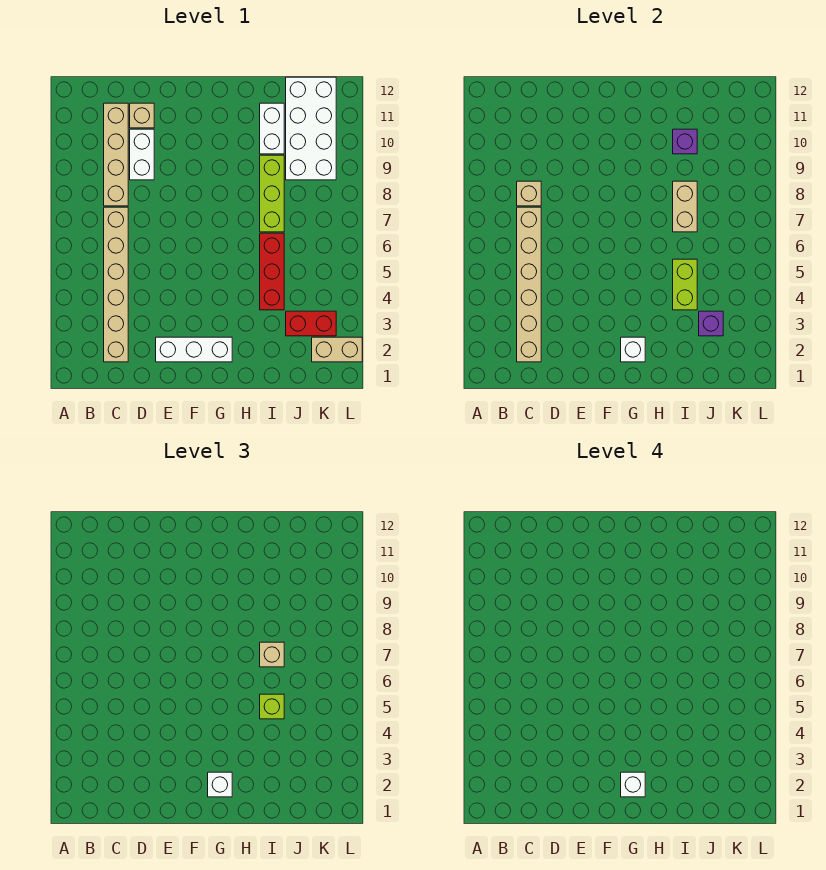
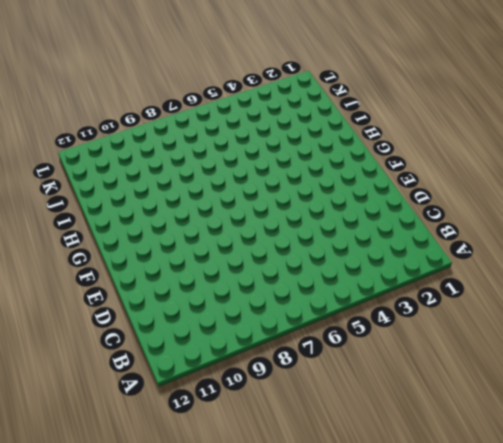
none -> tan 1x6 brick [104,207,128,362]
none -> tan 1x4 brick [104,103,128,206]
none -> white 1x2 brick [130,129,154,180]

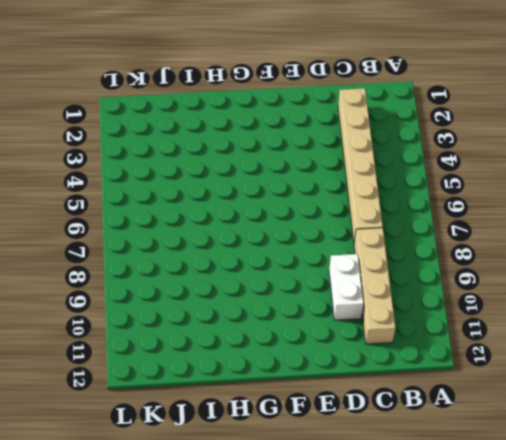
none -> tan 1x1 brick [130,103,154,128]
none -> white 1x3 brick [156,337,232,362]
none -> red 1x3 brick [260,233,284,310]

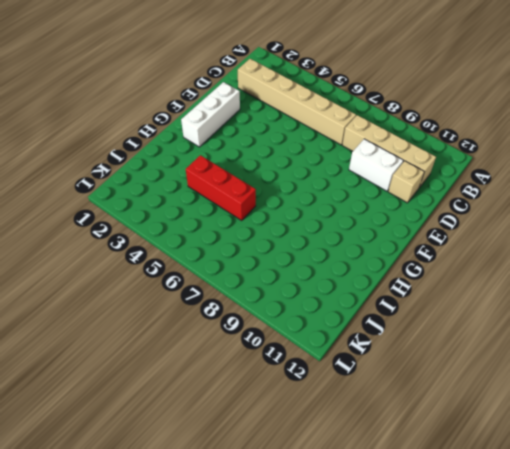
none -> lime 1x3 brick [260,155,284,232]
none -> white 1x2 brick [260,103,284,154]
none -> red 1x2 brick [286,311,336,336]

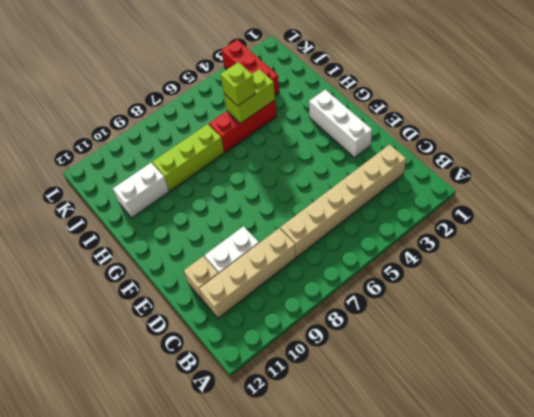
red 1x3 brick [221,39,279,95] -> red 1x2 brick [286,311,336,336]
none -> white 2x4 brick [286,77,336,180]
none -> tan 1x2 brick [312,337,362,362]
none -> tan 1x6 brick [517,207,541,362]

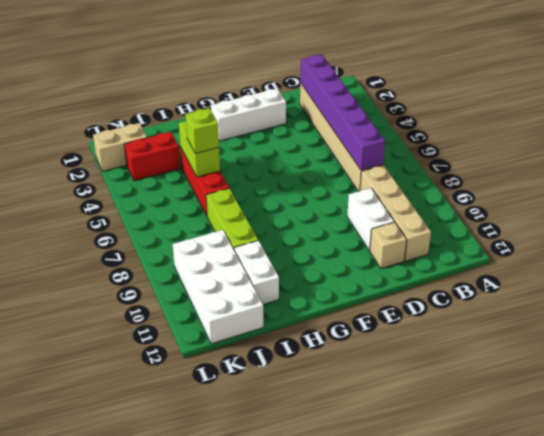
purple 1x6 brick [300,54,385,170] -> tan 1x6 brick [517,207,541,362]
none -> tan 1x1 brick [517,181,541,206]
none -> white 1x1 brick [621,337,645,362]
none -> tan 1x2 brick [673,181,697,232]

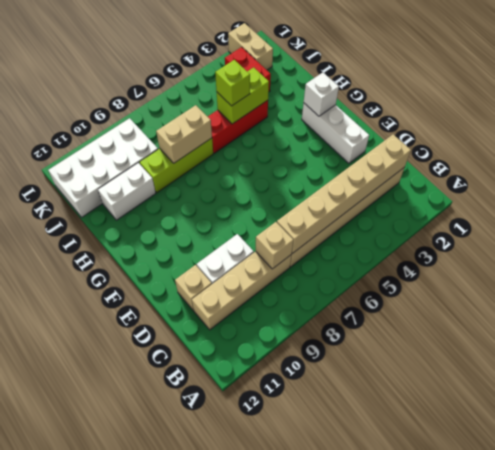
none -> purple 1x1 brick [673,129,697,154]
none -> purple 1x1 brick [699,311,723,336]
none -> white 1x1 brick [208,772,232,797]

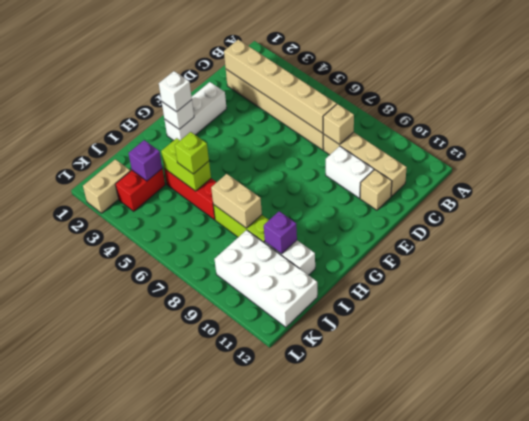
none -> tan 1x1 brick [260,642,284,667]
none -> white 1x1 brick [621,772,645,797]

